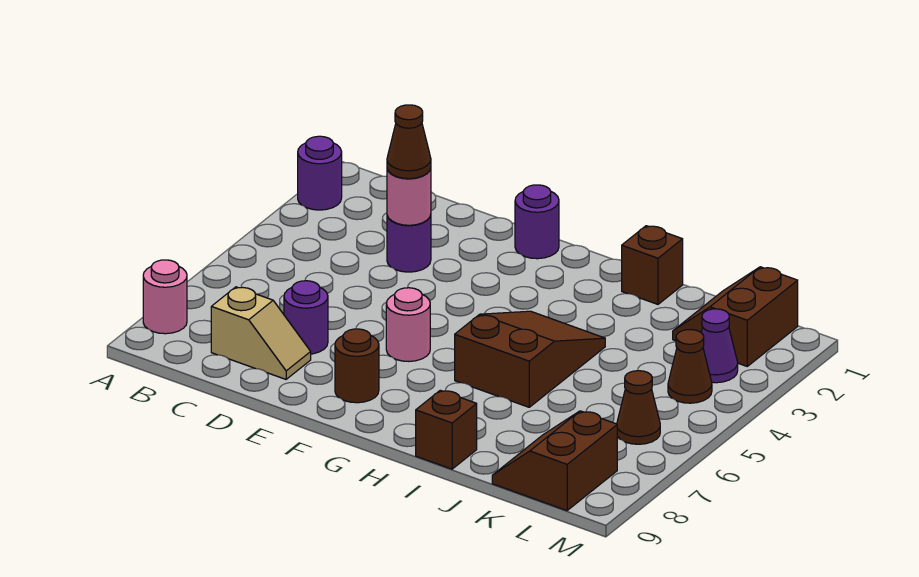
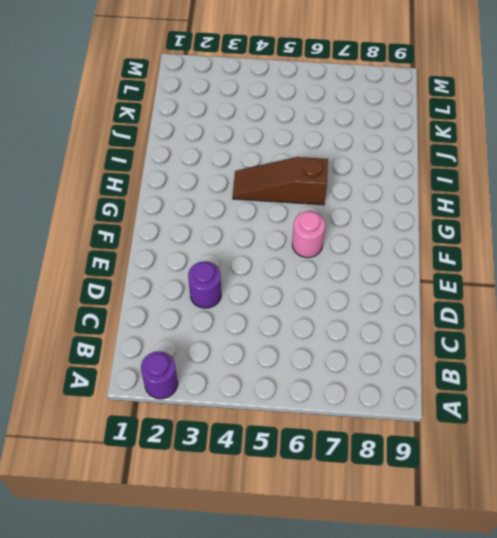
brown 1x3 slope [233,157,328,205] -> brown 2x3 slope [455,311,605,407]
none -> pink 1x1 round brick [143,260,187,334]
none -> tan 1x2 slope [211,287,311,379]
none -> purple 1x1 round brick [284,281,328,354]

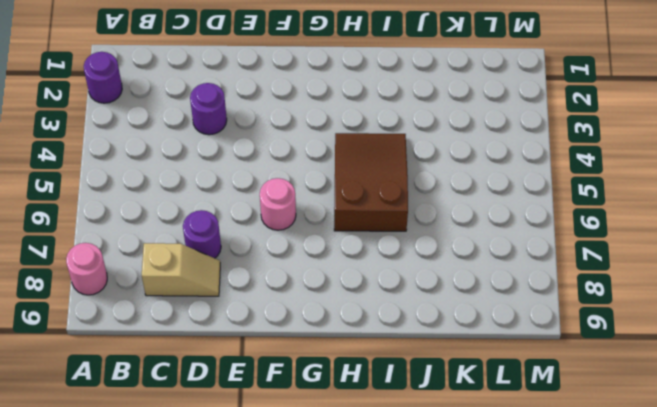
none -> purple 1x1 round brick [515,185,559,259]
none -> brown 1x1 round brick [335,329,379,403]
none -> brown 1x1 brick [622,226,683,304]

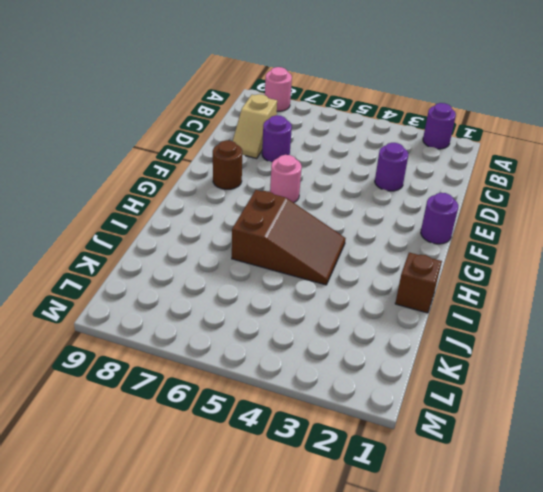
none -> brown 1x1 brick [416,390,477,469]
none -> brown 2x2 slope [673,267,798,366]
none -> brown 2x2 slope [492,411,617,511]

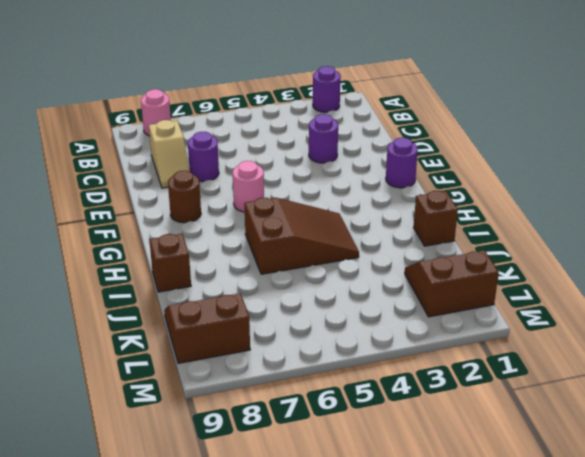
none -> purple 1x1 cone [701,309,738,383]
none -> brown 1x1 cone [668,330,712,403]
none -> brown 1x1 cone [617,371,660,444]

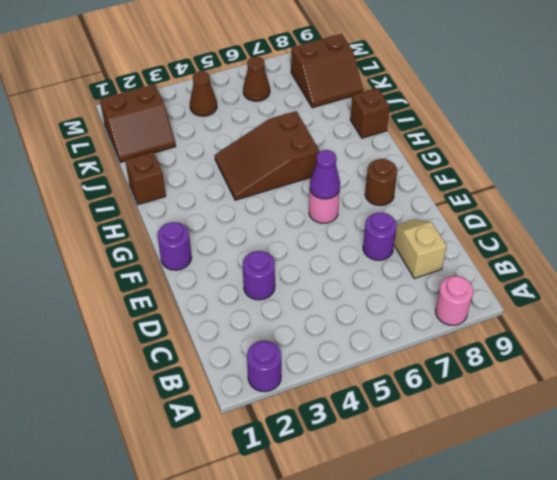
purple 1x1 cone [310,150,340,199] -> purple 1x1 cone moved to [701,309,738,383]
none -> pink 1x1 round brick [387,168,431,225]
none -> brown 1x1 cone [387,105,431,179]

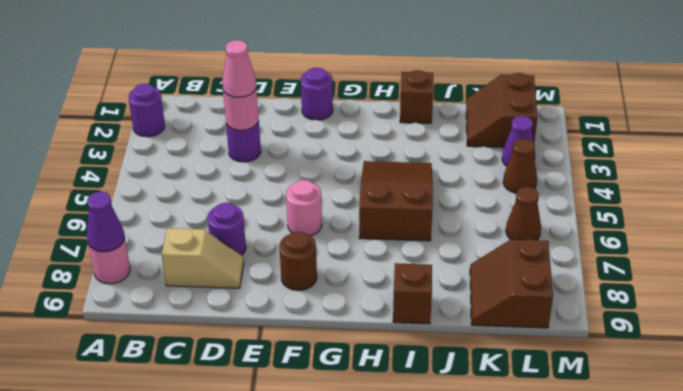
purple 1x1 cone [87,192,125,252] -> none
pink 1x1 cone [222,40,256,97] -> brown 1x1 cone [387,105,431,179]

